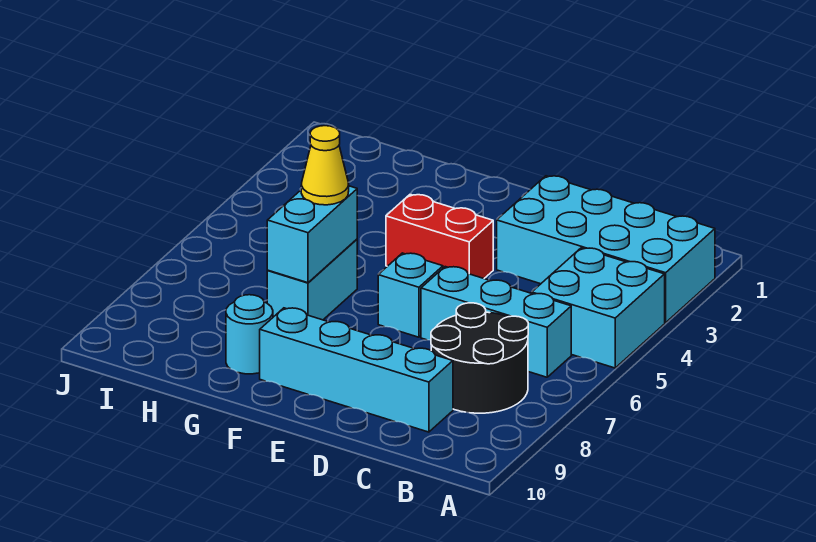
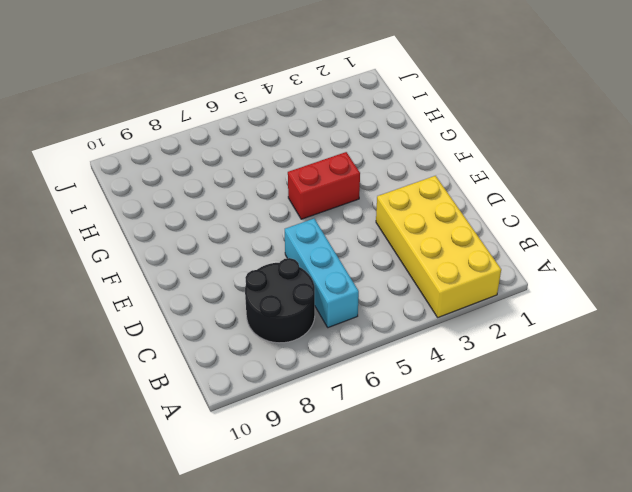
yellow 2x4 brick [376,176,501,317] -> cyan 2x4 brick [497,176,715,323]
red 1x2 brick [288,152,360,219] -> red 1x2 brick turned to [386,195,493,278]
none -> cyan 2x2 brick [532,248,665,368]
none -> cyan 1x4 brick [260,308,453,432]

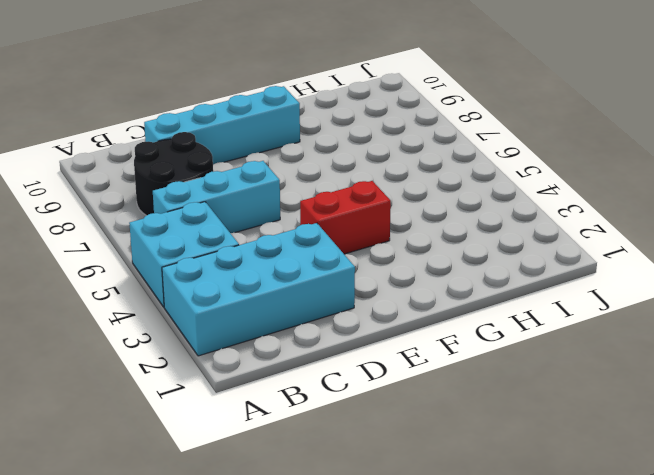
none -> cyan 1x1 brick [378,253,443,337]
none -> cyan 1x2 brick [267,239,357,320]

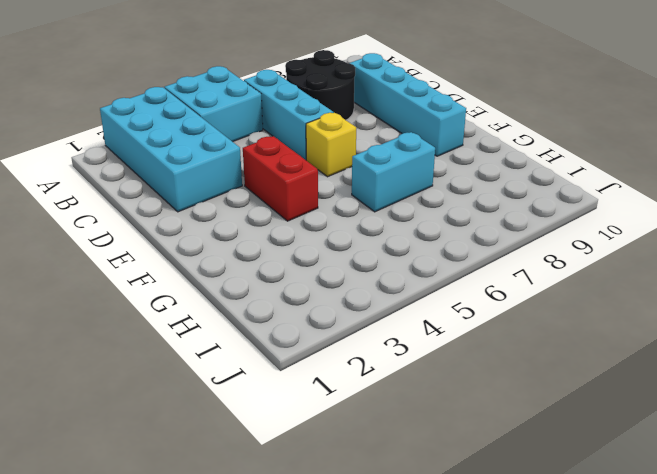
yellow 1x1 brick [306,113,356,177] -> cyan 1x1 brick [378,253,443,337]
none -> cyan 1x1 round brick [226,295,273,374]
none -> cyan 1x2 brick [267,186,357,283]

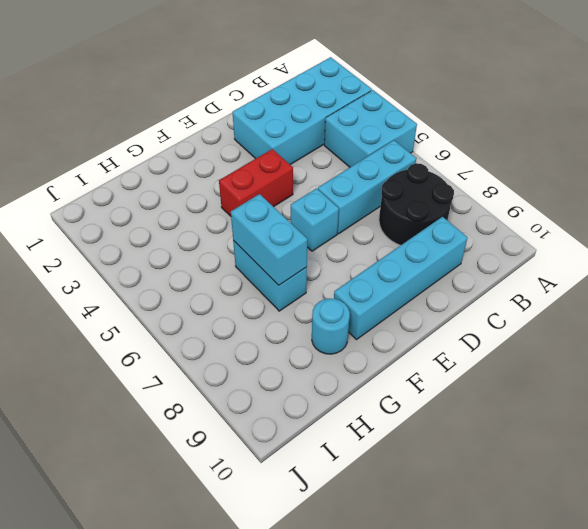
none -> yellow 1x1 cone [301,126,349,205]

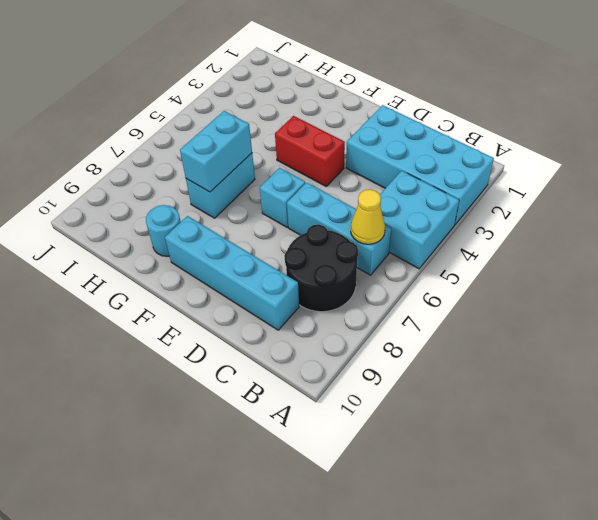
yellow 1x1 cone [351,189,385,244] -> yellow 1x1 cone moved to [301,126,349,205]

